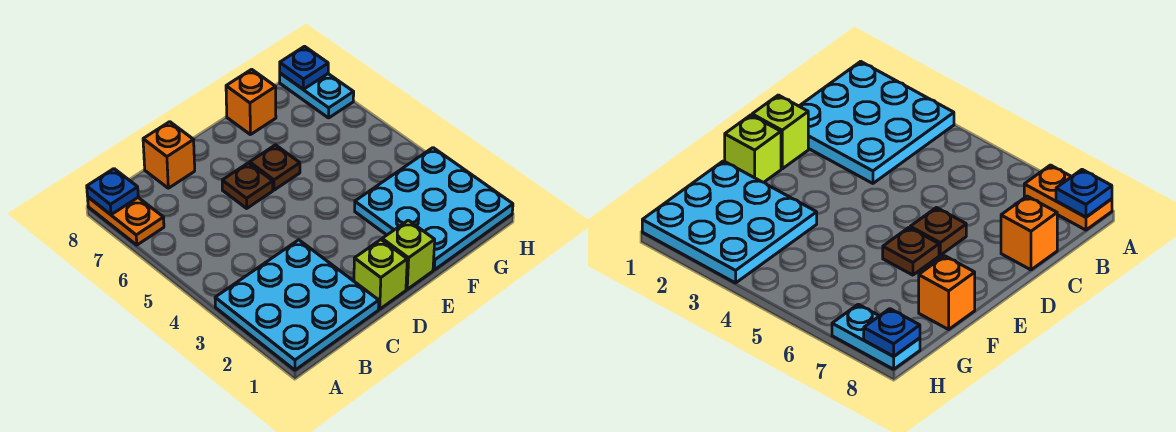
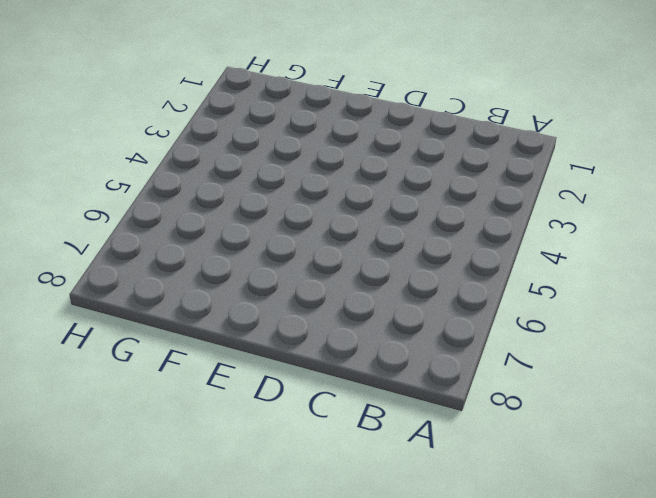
none -> cyan 3x3 plate [215,240,379,370]
none -> orange 1x2 plate [88,197,164,245]
none -> orange 1x1 brick [143,122,195,188]

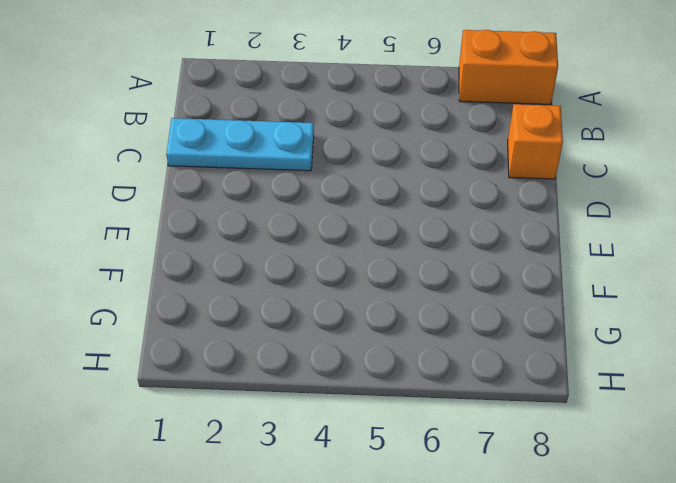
orange 1x2 brick [459,30,558,104] -> orange 1x2 plate [88,197,164,245]
cyan 1x3 plate [166,118,314,171] -> cyan 3x3 plate [215,240,379,370]
none -> lime 1x1 brick [354,240,407,309]
none -> brown 1x1 plate [222,163,273,208]
none -> lime 1x1 brick [382,220,435,289]

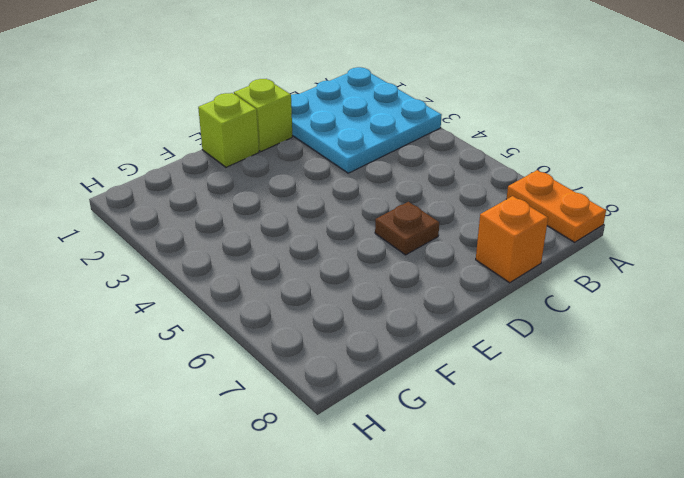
none -> brown 1x1 plate [250,145,300,190]
none -> cyan 3x3 plate [355,148,513,270]
none -> orange 1x1 brick [226,69,276,135]

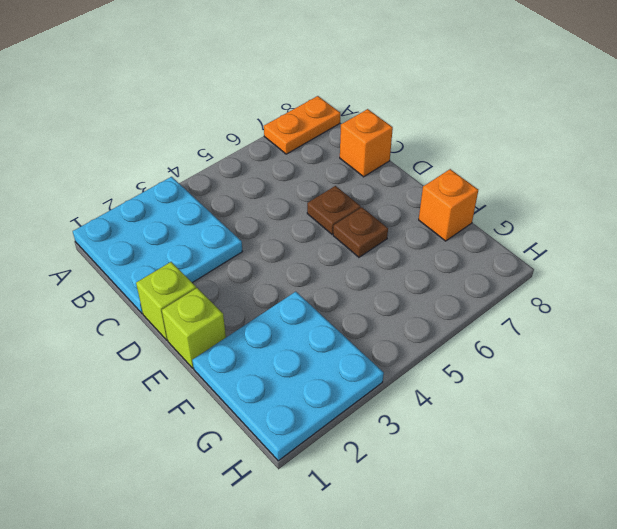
none -> cyan 1x2 plate [280,73,354,118]
none -> blue 1x1 plate [87,169,138,215]
none -> blue 1x1 plate [280,46,328,89]

